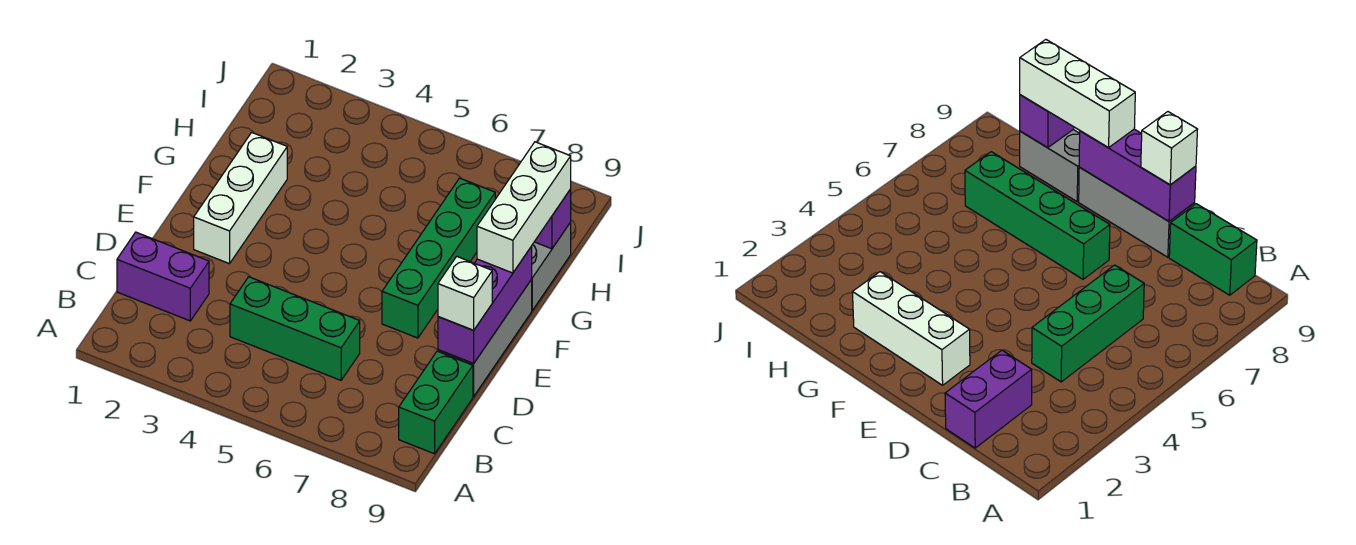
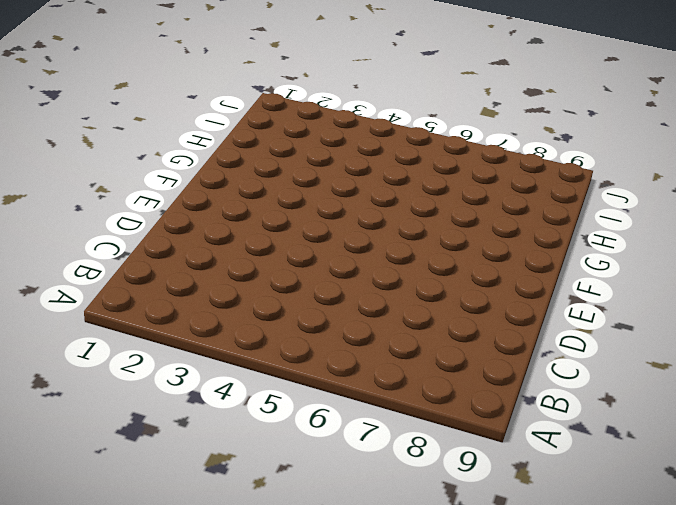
none -> green 1x2 brick [399,351,473,454]
none -> purple 1x2 brick [117,232,209,321]

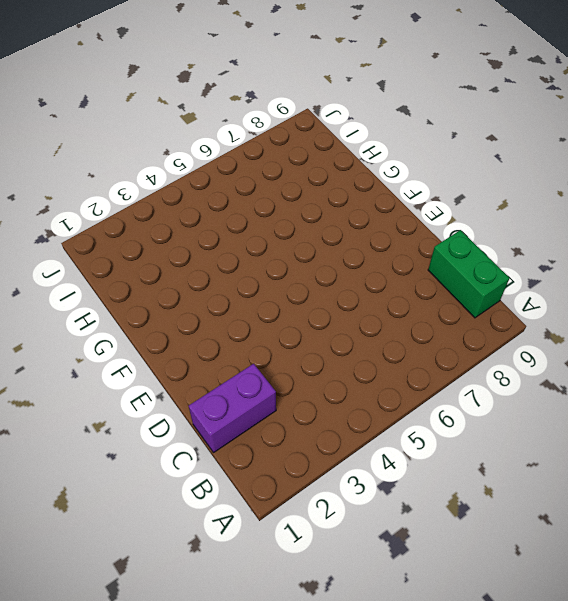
none -> green 1x3 brick [230,277,360,380]
none -> grey 1x3 brick [438,280,532,396]

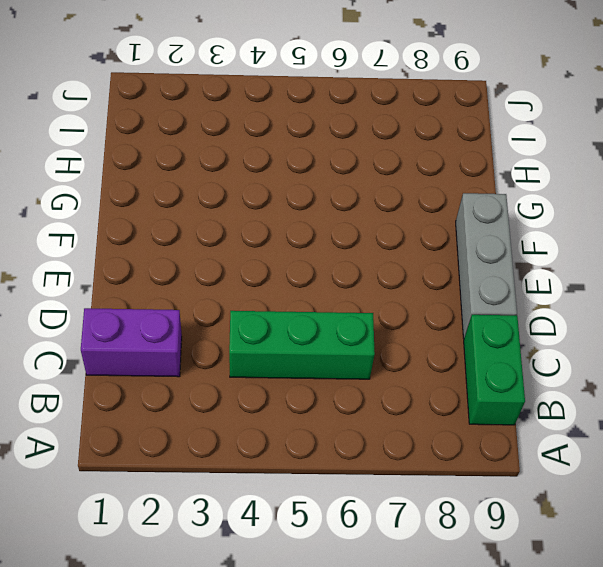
none -> white 1x3 brick [194,132,287,264]
none -> green 1x4 brick [382,178,495,338]

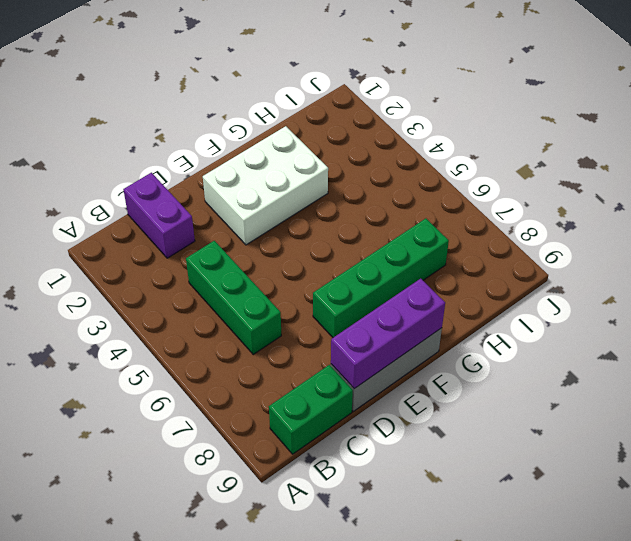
white 2x3 brick [203,126,328,245] -> white 1x3 brick [194,132,287,264]
none -> grey 1x2 brick [531,222,571,310]
none -> purple 1x1 brick [535,189,571,249]

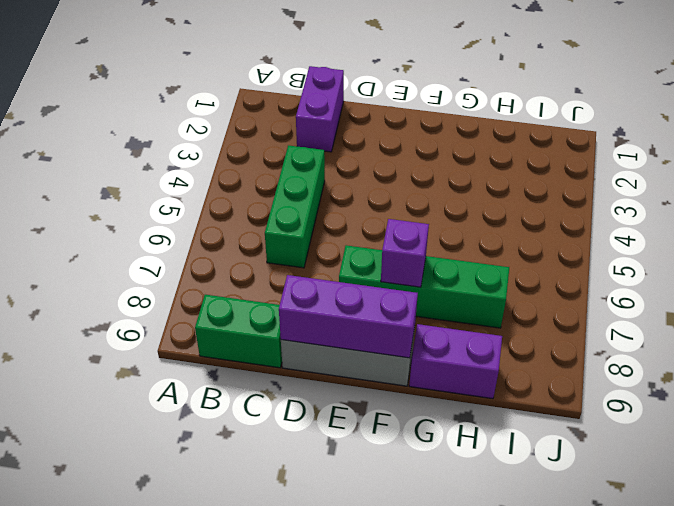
purple 1x1 brick [381,219,429,287] -> purple 1x1 brick moved to [535,189,571,249]
purple 1x2 brick [409,324,502,399] -> grey 1x2 brick [531,222,571,310]
none -> white 1x3 brick [194,132,287,264]
none -> white 1x1 brick [438,256,492,330]

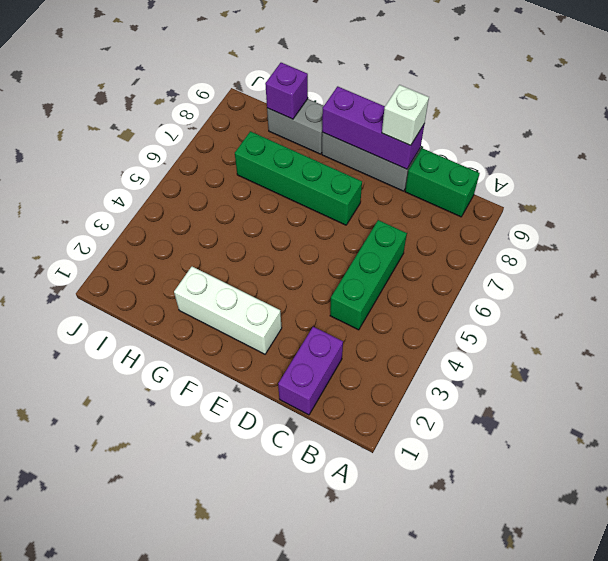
none -> white 1x3 brick [477,142,571,273]

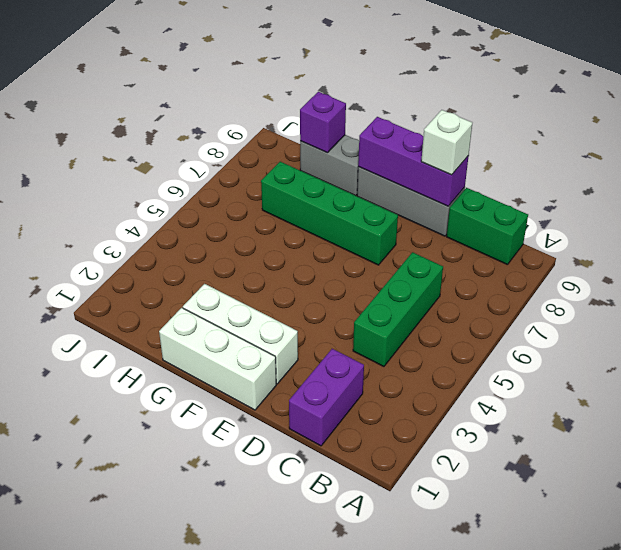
white 1x3 brick [159,308,276,410] -> white 1x3 brick moved to [477,142,571,273]

